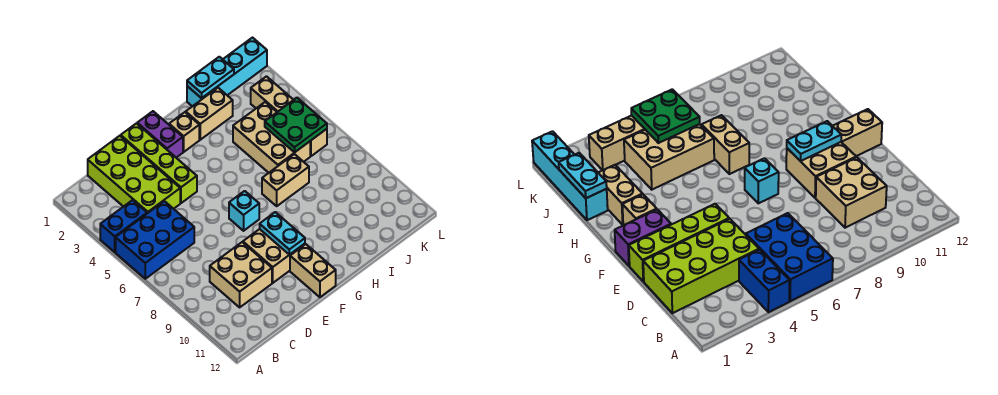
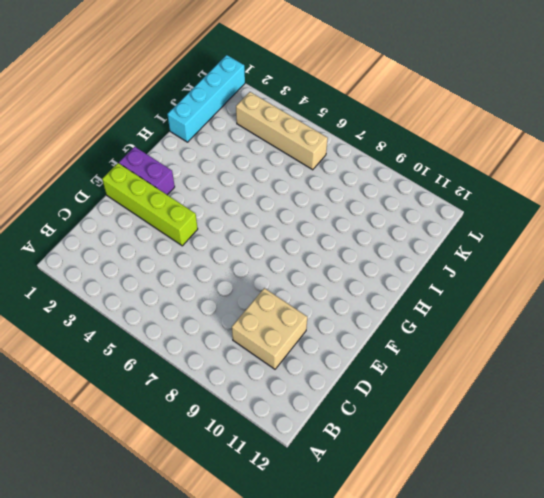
none -> blue 1x2 brick [100,200,147,252]
none -> blue 2x3 brick [116,201,194,279]
none -> lime 2x4 brick [88,136,180,213]

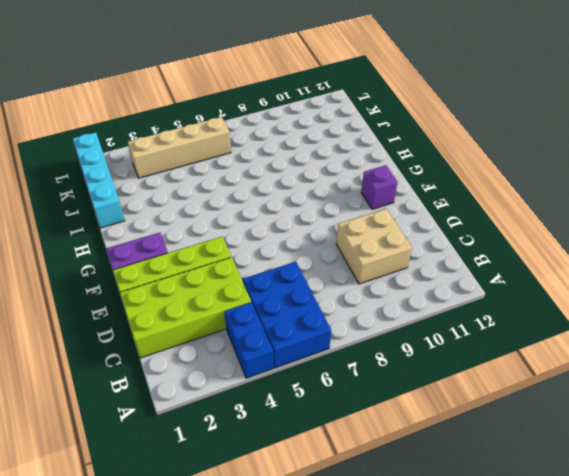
purple 1x1 brick [361,165,397,209] -> tan 1x2 brick [290,244,336,297]
none -> tan 2x2 brick [243,229,305,283]
none -> cyan 1x1 brick [229,191,259,231]
none -> tan 1x1 brick [169,112,199,152]

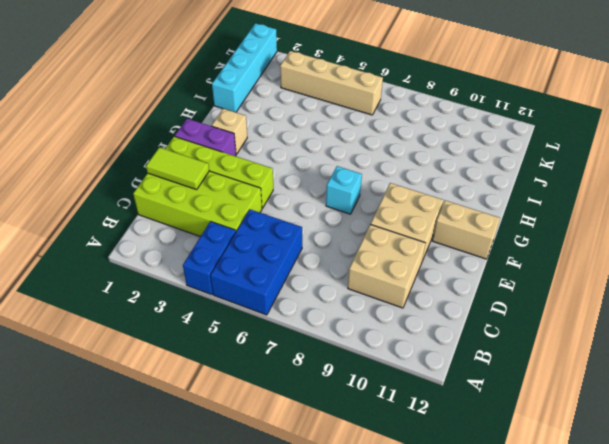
lime 1x2 tile [146,147,209,190] -> none
none -> tan 1x2 brick [186,88,233,140]
none -> tan 1x2 brick [262,154,309,206]
none -> tan 2x3 brick [233,102,310,173]

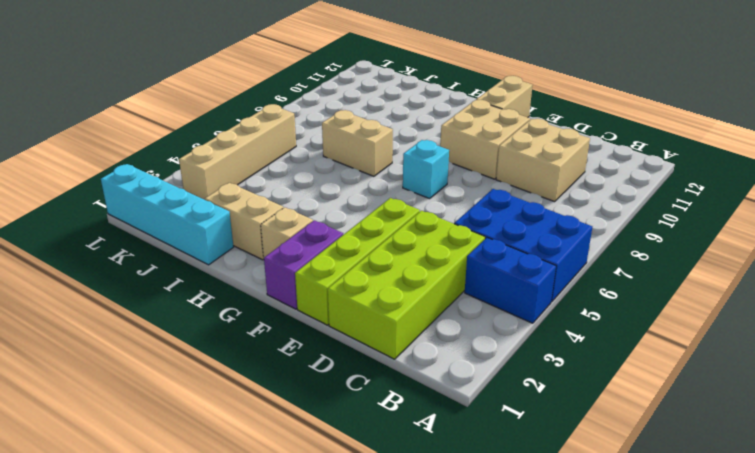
none -> tan 2x3 brick [233,102,310,173]
none -> cyan 1x2 plate [260,212,305,255]
none -> cyan 1x2 plate [187,57,234,98]

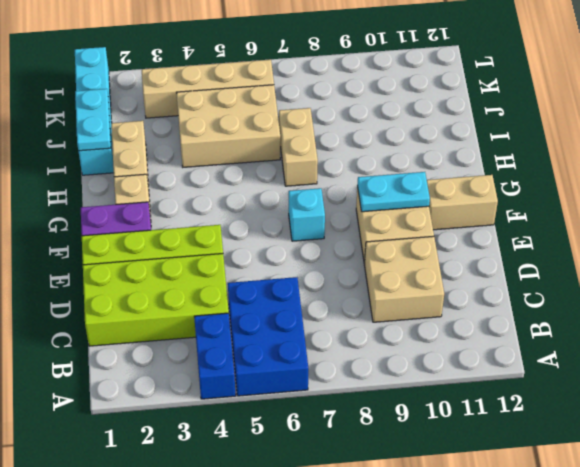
none -> green 2x2 plate [265,98,327,153]

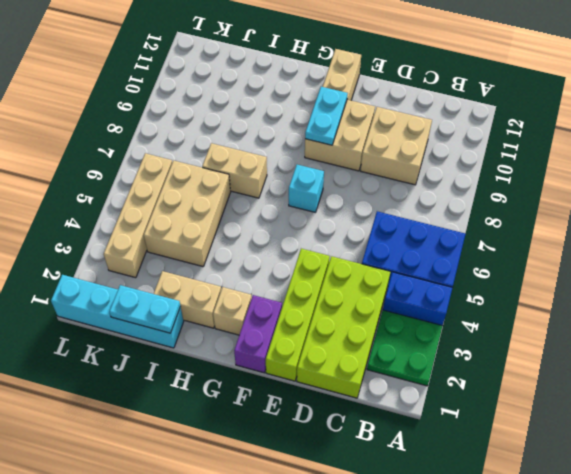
green 2x2 plate [367,310,442,386] -> green 2x2 plate moved to [265,98,327,153]

